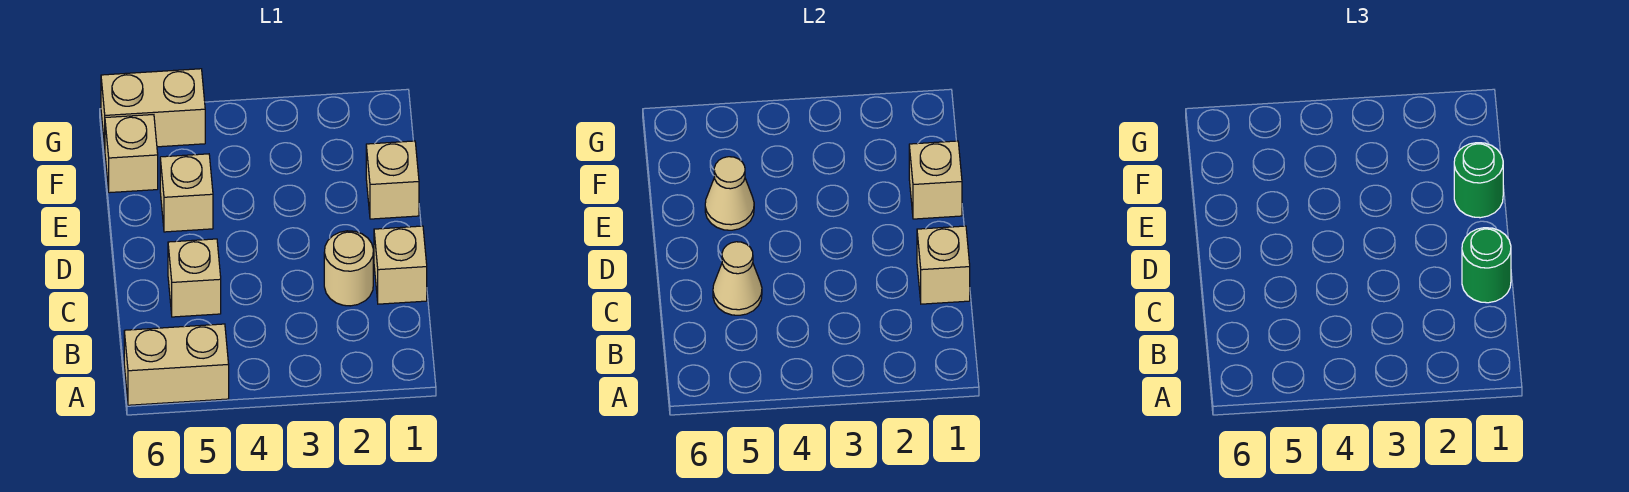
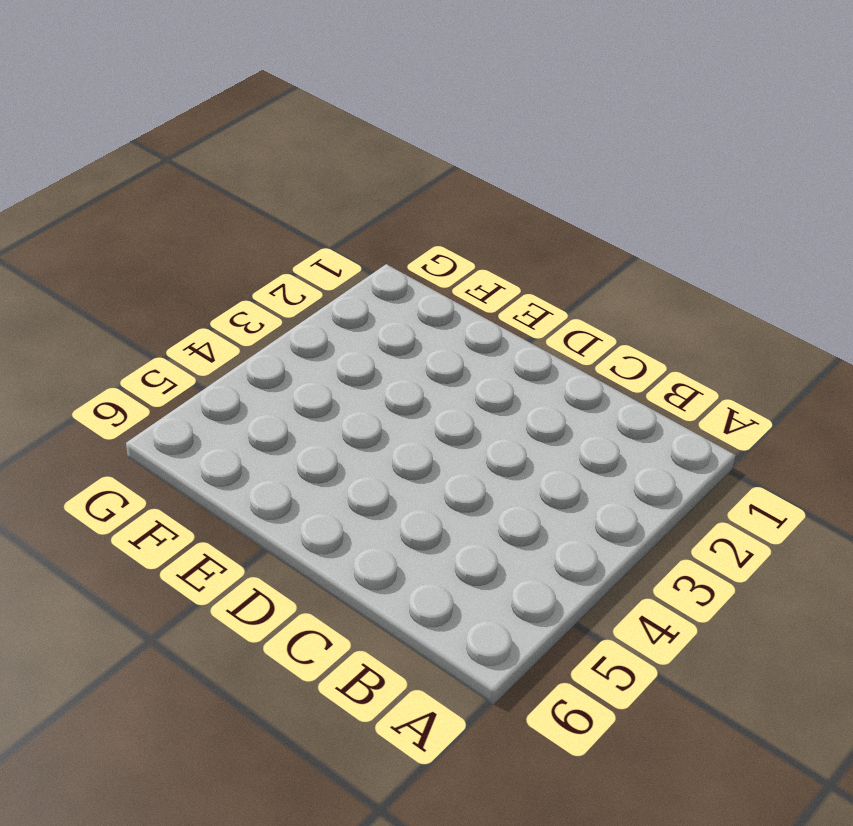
none -> tan 1x2 brick [124,324,229,405]
none -> tan 1x1 brick [374,226,427,304]
none -> tan 1x1 round brick [324,231,373,306]

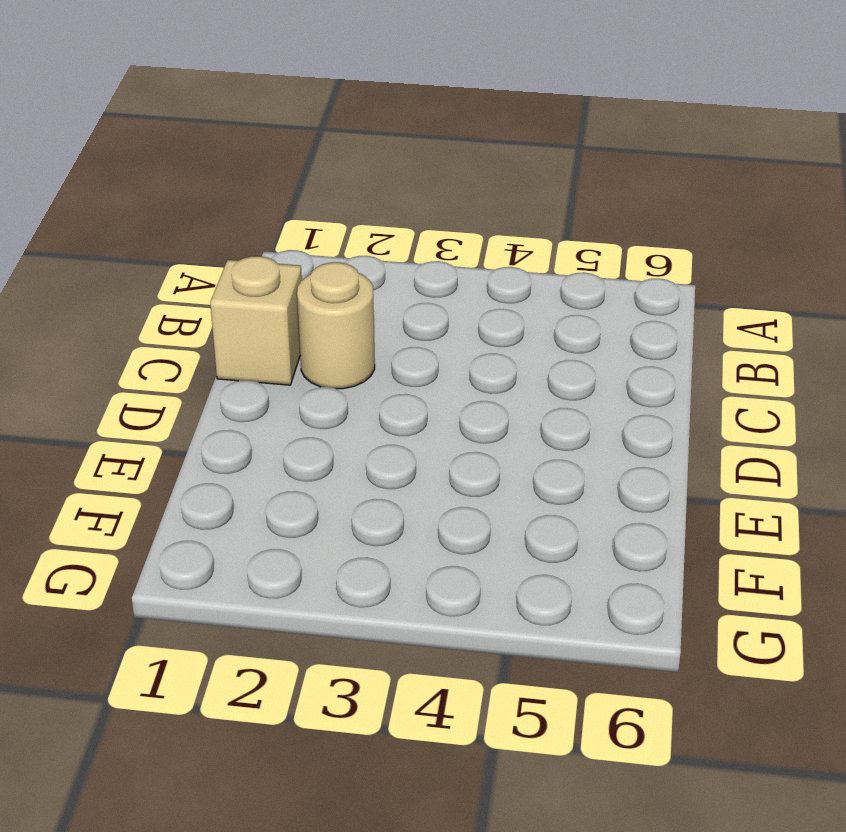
none -> tan 1x2 brick [124,324,229,405]
none -> tan 1x1 brick [168,239,221,317]
none -> tan 1x1 brick [366,141,419,219]

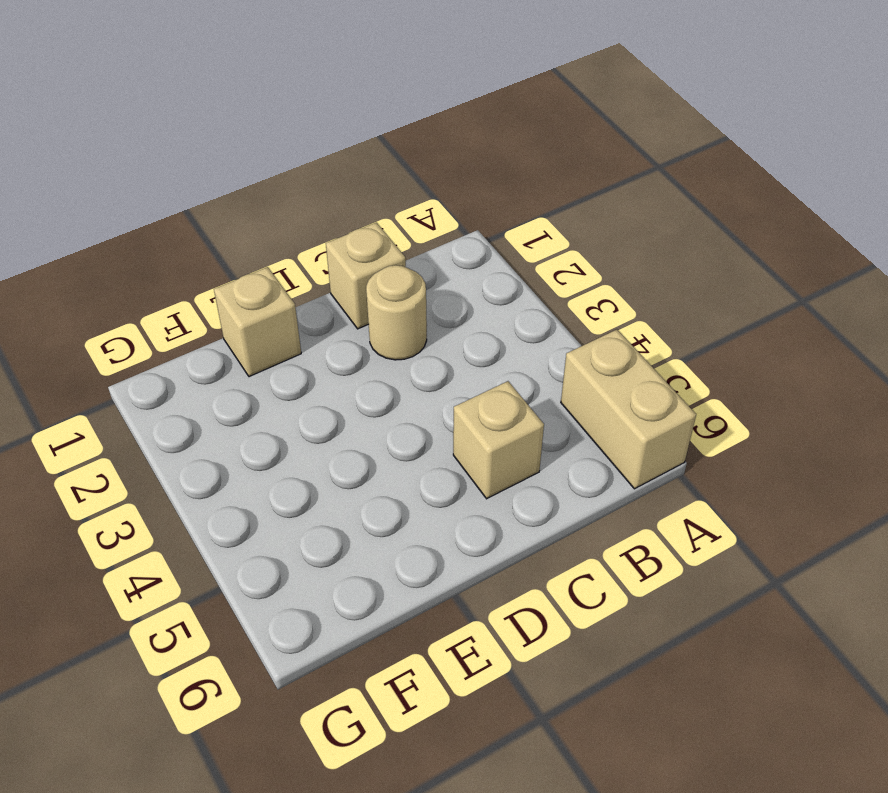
none -> tan 1x1 brick [160,154,213,232]
none -> tan 1x1 brick [105,115,158,193]
none -> tan 1x2 brick [101,69,205,147]

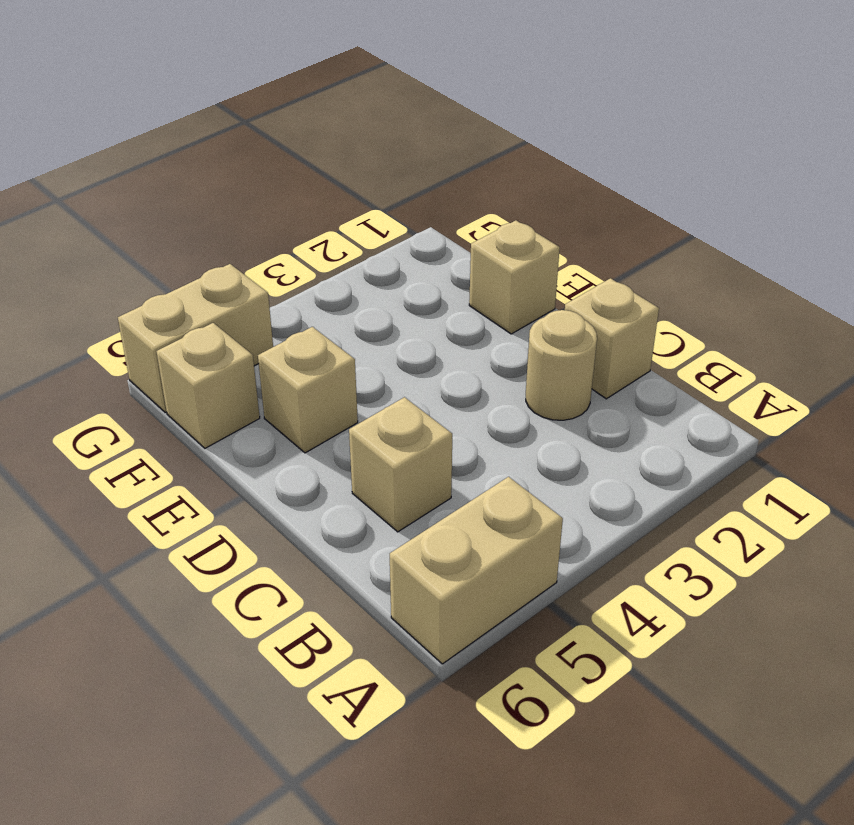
none -> tan 1x1 brick [917,226,970,304]
none -> tan 1x1 cone [713,242,762,315]
none -> tan 1x1 brick [909,141,962,219]

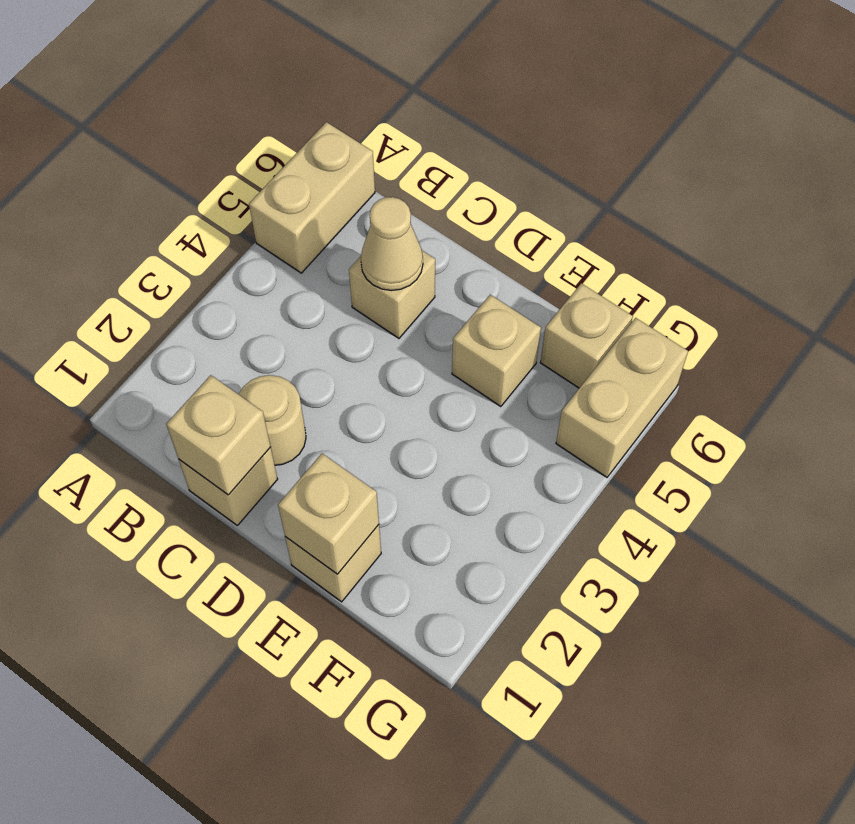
none -> tan 1x1 cone [705,157,754,230]
none -> green 1x1 round brick [1462,228,1511,303]
none -> green 1x1 round brick [1454,143,1503,218]

